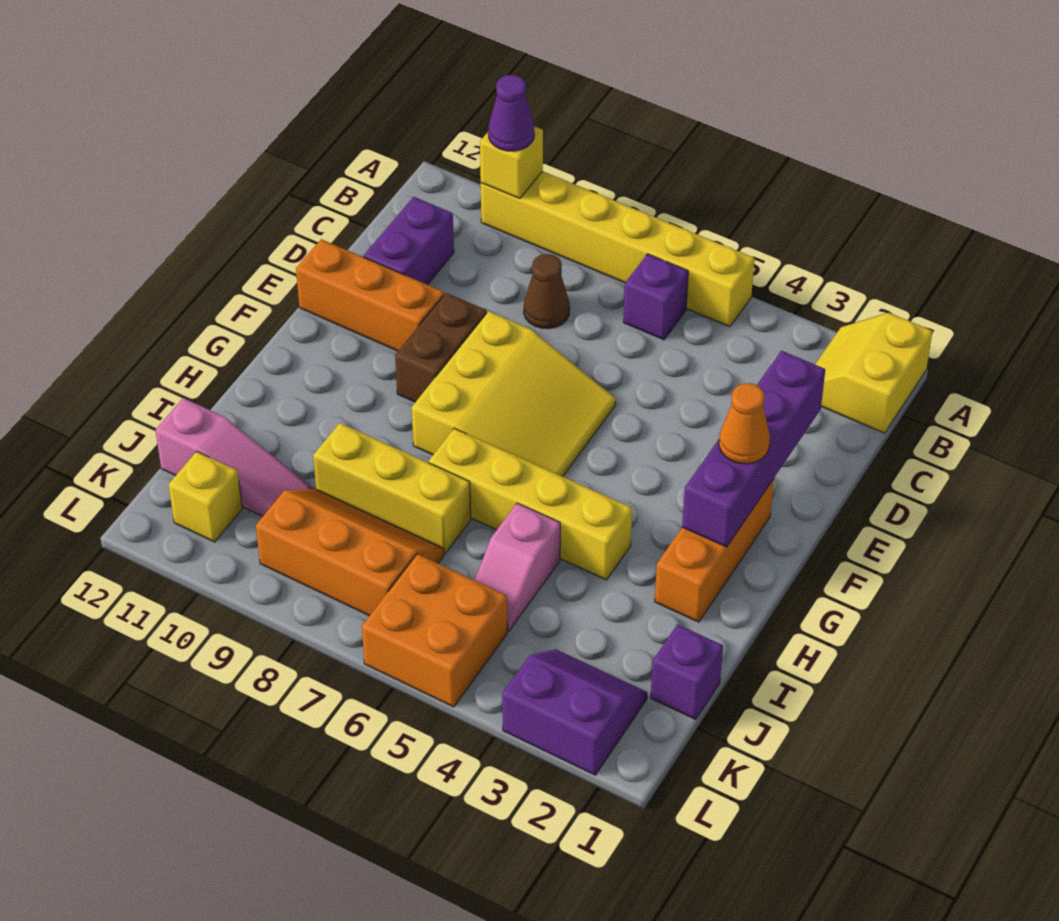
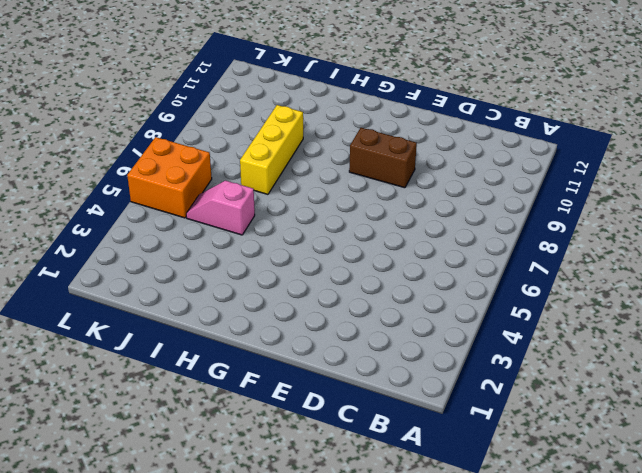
none -> yellow 2x2 slope [815,313,932,433]
none -> yellow 1x6 brick [481,171,755,327]
none -> purple 1x1 brick [623,254,688,340]

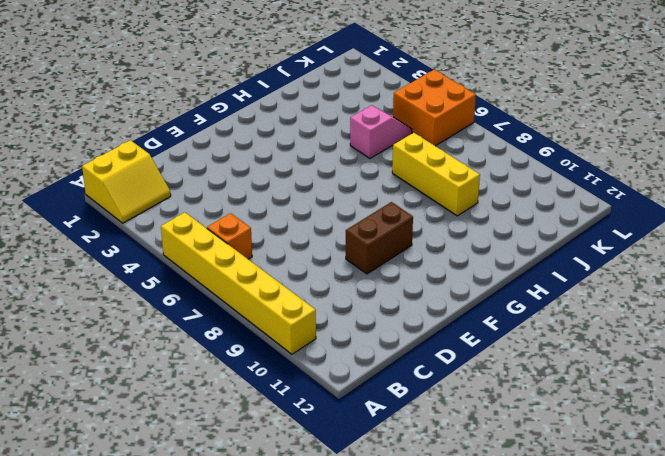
orange 1x1 brick [207,213,252,259] -> purple 1x1 brick [623,254,688,340]
none -> brown 1x1 cone [524,254,570,329]
none -> purple 1x2 brick [364,197,454,285]
none -> yellow 3x3 slope [412,311,616,476]

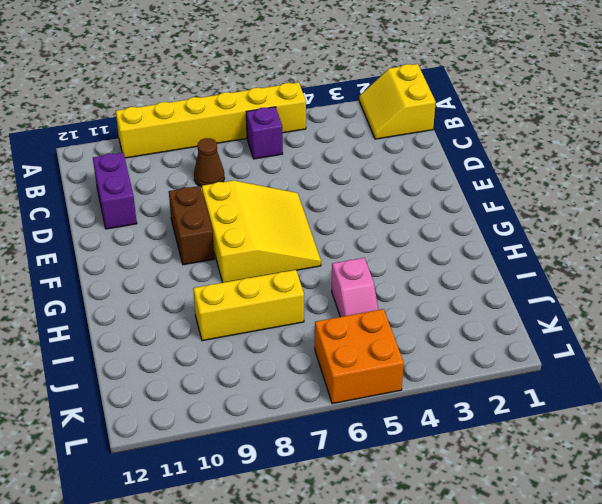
none -> orange 1x3 brick [296,239,444,351]
none -> orange 1x3 brick [655,479,774,622]
none -> yellow 1x4 brick [429,428,632,580]

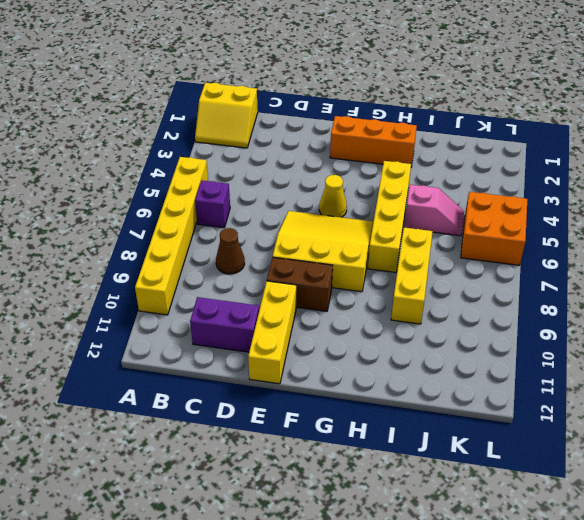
yellow 1x3 brick [248,281,296,384] -> orange 1x3 brick [296,239,444,351]
yellow 1x1 cone [319,175,347,217] -> none
none -> purple 1x1 brick [651,625,723,719]
none -> orange 2x3 slope [256,489,444,616]
none -> pink 1x3 slope [155,398,313,516]

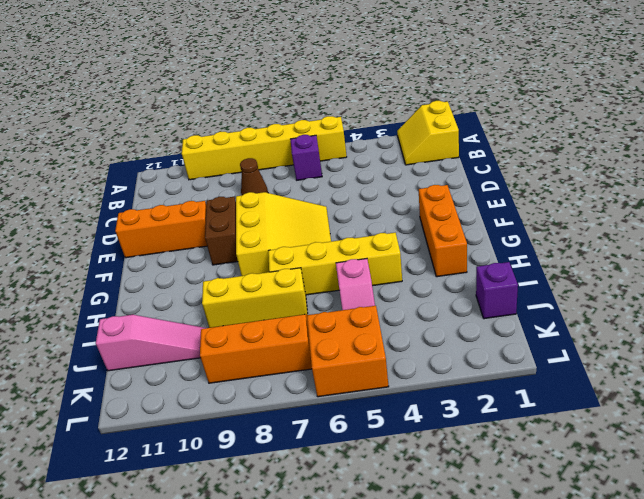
none -> purple 1x2 brick [364,197,454,285]
none -> purple 2x2 slope [502,649,647,775]
none -> yellow 1x1 brick [169,451,242,542]

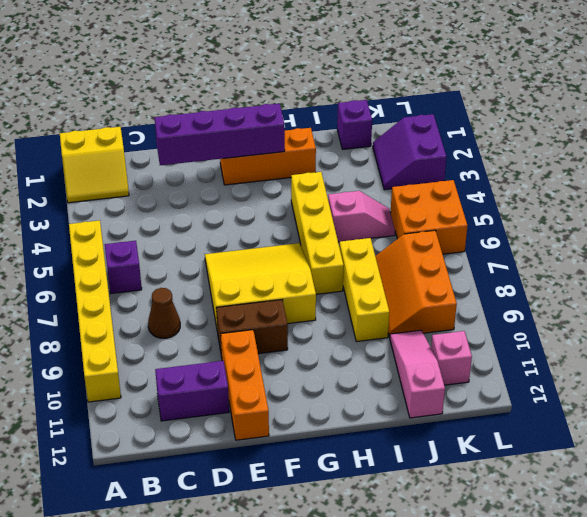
pink 1x1 brick [431,331,472,385] -> yellow 1x1 brick [169,451,242,542]
none -> yellow 1x1 brick [480,126,543,199]
none -> purple 1x1 cone [488,75,534,151]
none -> orange 1x1 cone [719,383,770,464]

